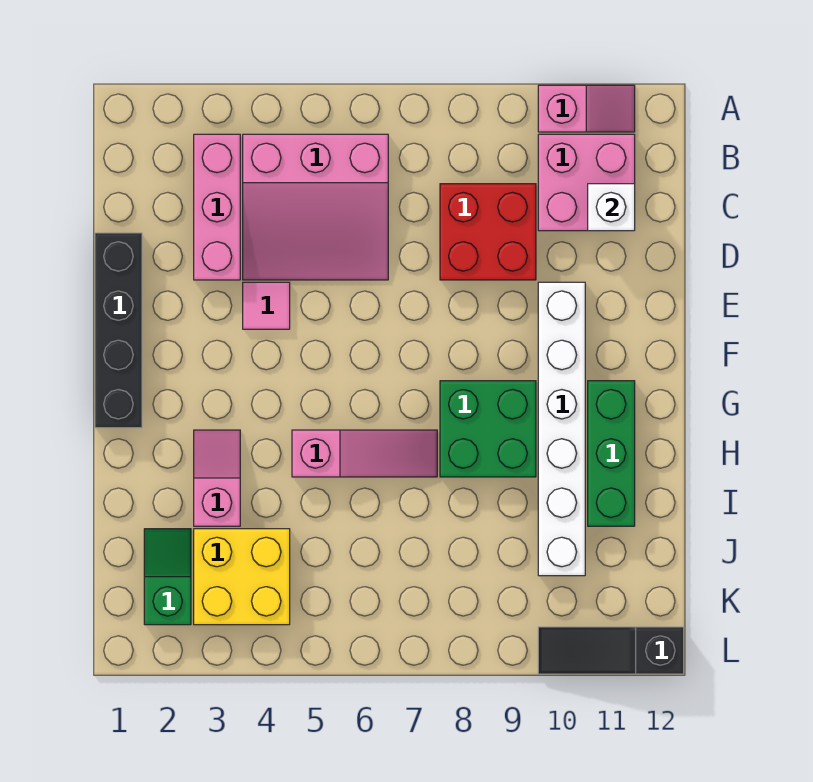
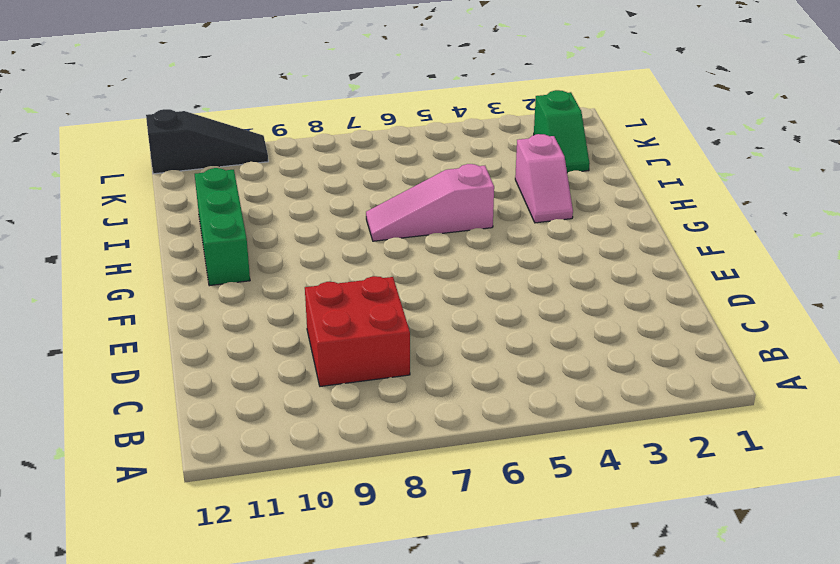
none -> pink 1x2 slope [538,85,635,132]
none -> pink 1x3 brick [194,134,240,280]
none -> pink 3x3 slope [243,134,388,280]

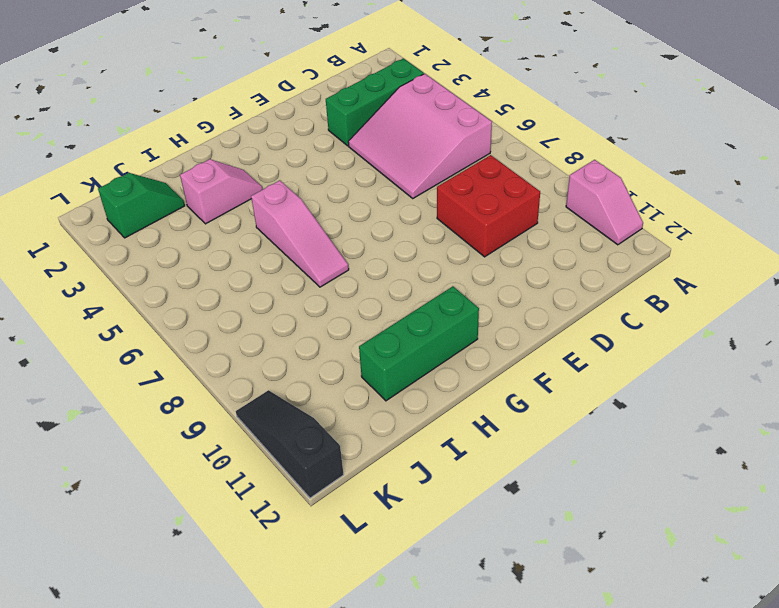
green 1x3 brick [326,58,424,146] -> pink 1x3 brick [194,134,240,280]
none -> pink 2x2 brick [538,134,635,231]
none -> black 1x4 brick [95,233,142,428]
none -> pink 1x1 tile [243,282,290,329]

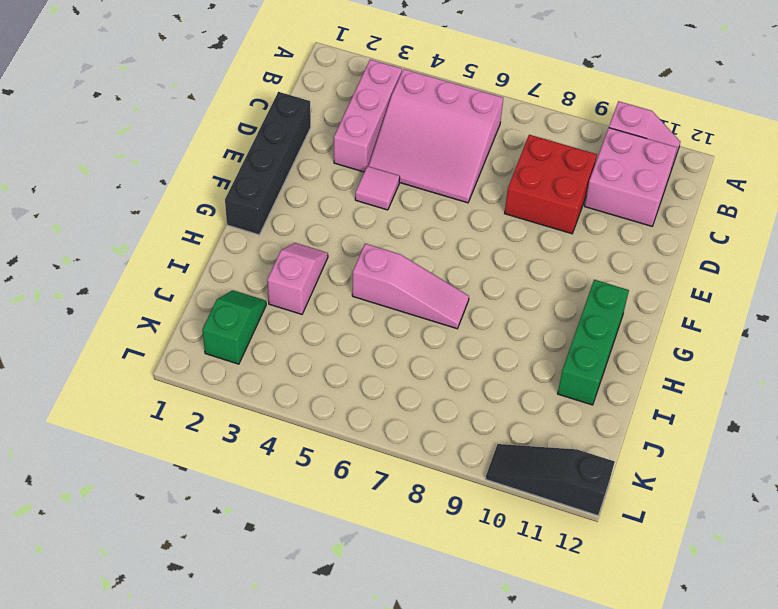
none -> white 1x6 brick [538,282,585,576]
none -> green 2x2 brick [440,381,536,477]
none -> yellow 2x2 brick [194,529,290,625]

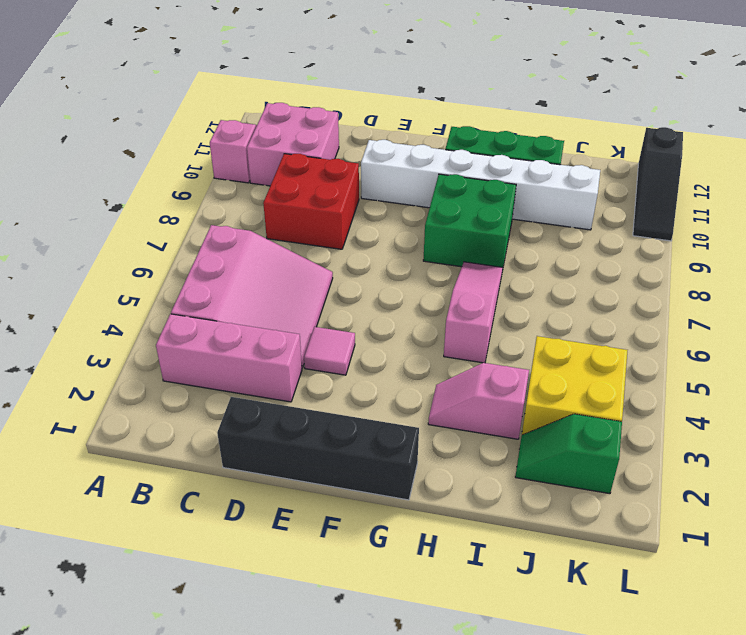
none -> white 1x1 brick [588,184,635,231]

